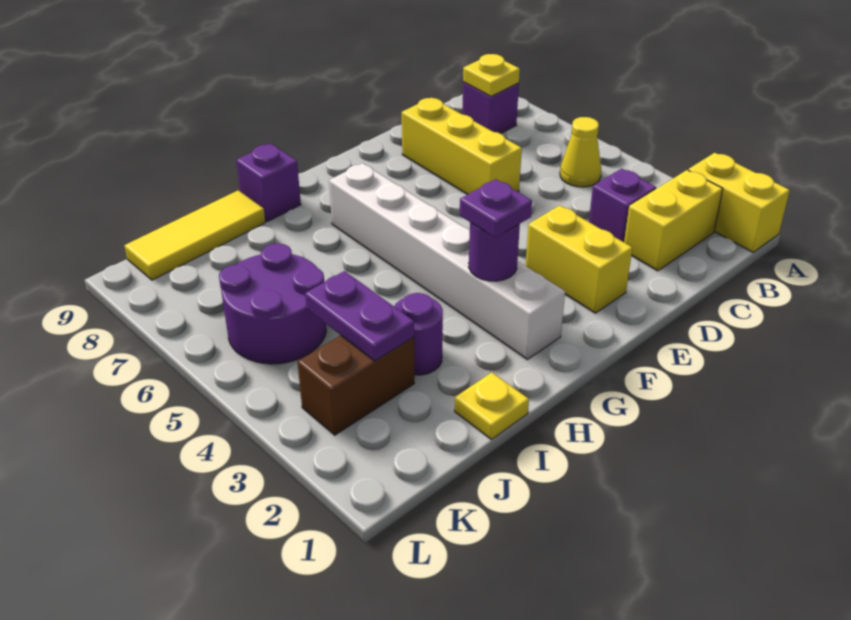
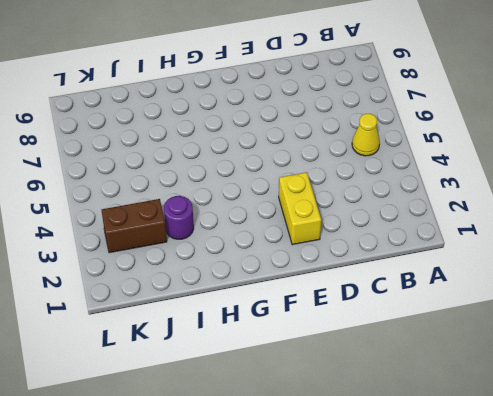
none -> yellow 1x2 brick [688,153,790,252]
none -> yellow 1x2 brick [624,170,723,271]
none -> purple 1x1 brick [462,82,519,134]

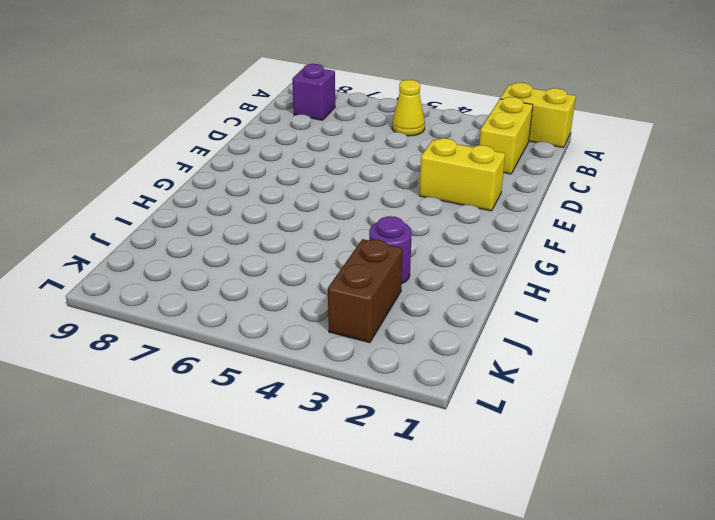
none -> purple 1x1 brick [589,169,656,242]
none -> yellow 1x3 brick [402,98,522,194]
none -> white 1x6 brick [329,163,565,359]

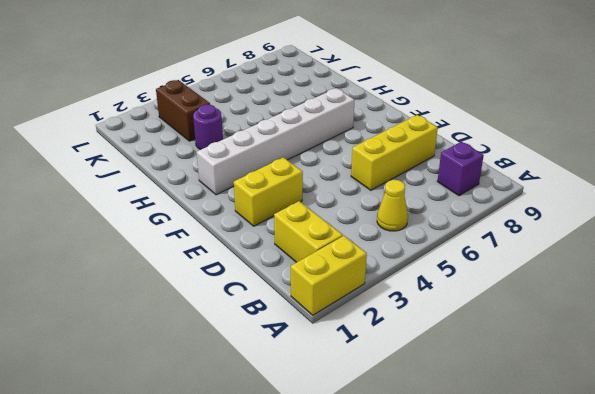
none -> purple 1x1 brick [589,169,656,242]
none -> purple 1x1 brick [236,144,301,222]
none -> yellow 1x1 plate [455,372,529,439]

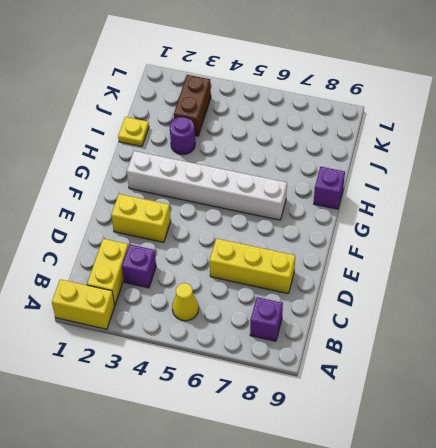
none -> yellow 1x3 tile [125,190,265,280]
none -> purple 2x2 round brick [219,243,326,364]
none -> yellow 1x1 plate [463,54,520,96]

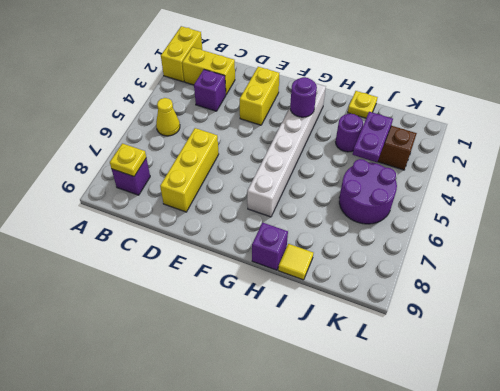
yellow 1x1 tile [278,244,313,280] -> yellow 1x3 tile [125,190,265,280]
none -> purple 1x1 plate [460,179,532,238]

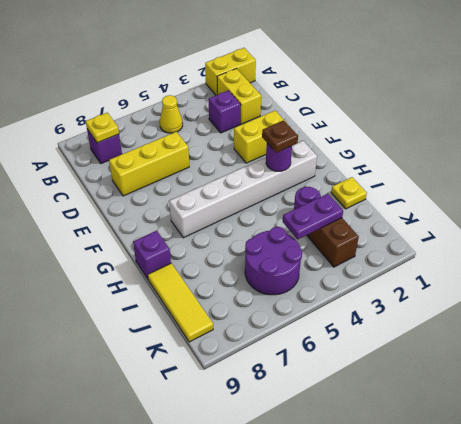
brown 1x1 plate [262,120,298,153] -> purple 1x1 plate [460,179,532,238]

